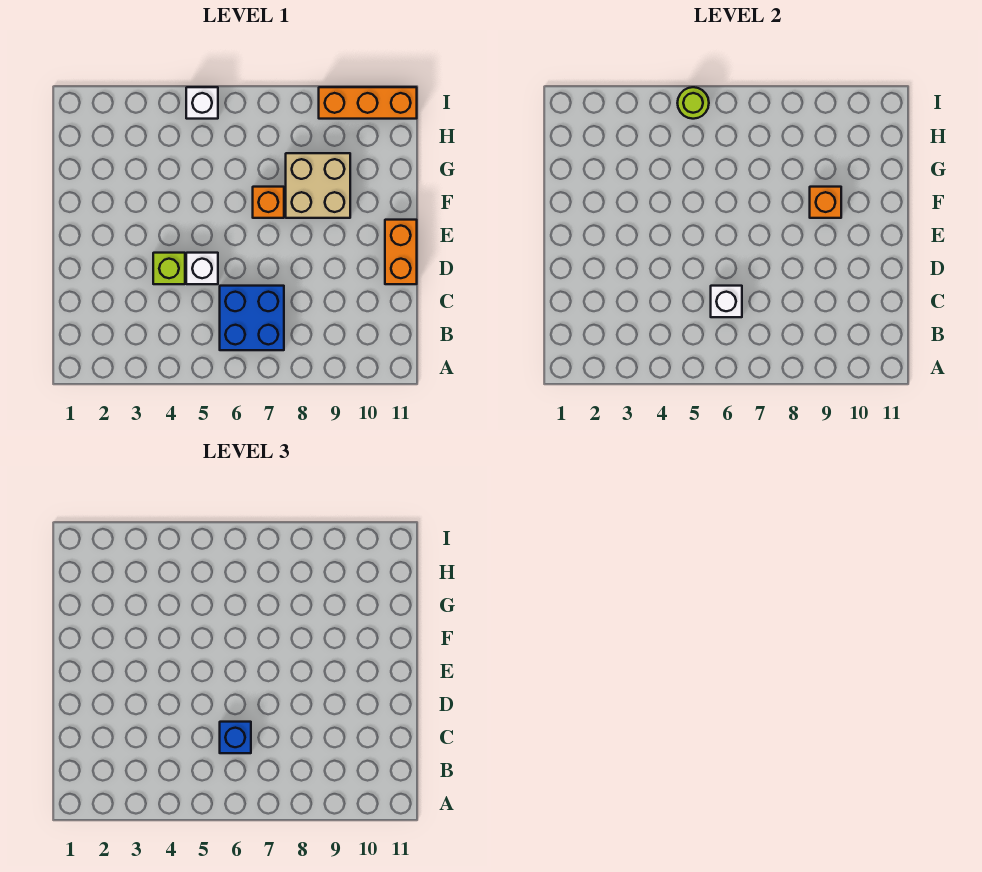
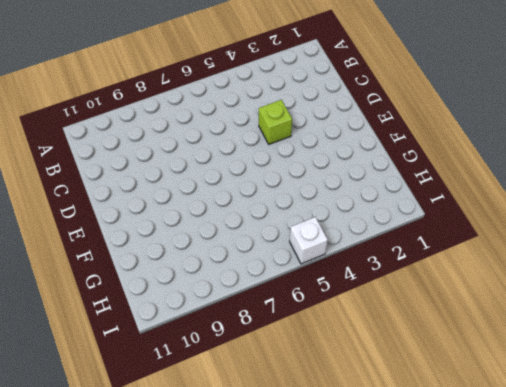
none -> blue 2x2 brick [220,286,284,350]
none -> white 1x1 brick [186,253,218,284]
none -> orange 1x2 brick [385,220,417,284]

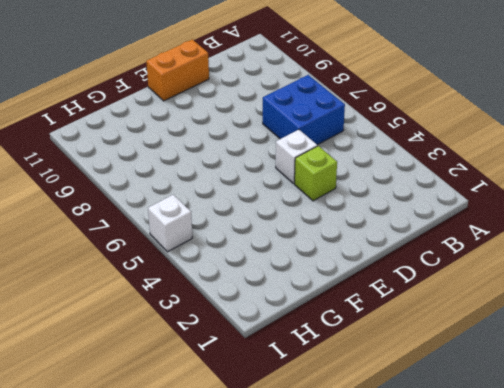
none -> orange 1x1 brick [253,187,284,218]
none -> tan 2x2 brick [286,153,350,218]
none -> orange 1x3 brick [319,87,417,119]

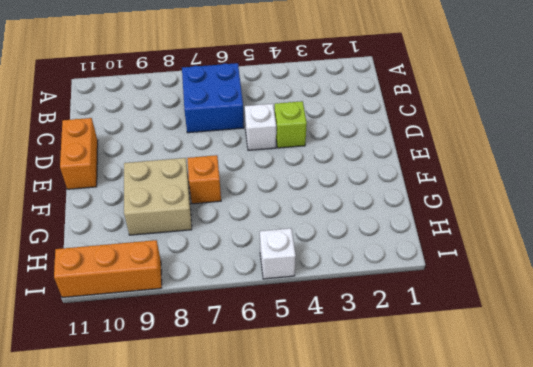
none -> white 1x1 brick [711,286,742,317]
none -> orange 1x1 brick [810,187,841,218]
none -> lime 1x1 round brick [678,87,709,119]

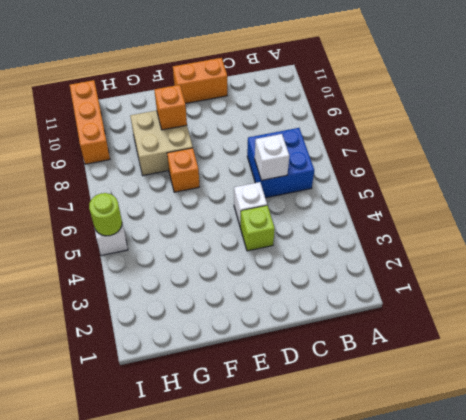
none -> blue 1x1 brick [220,722,251,753]

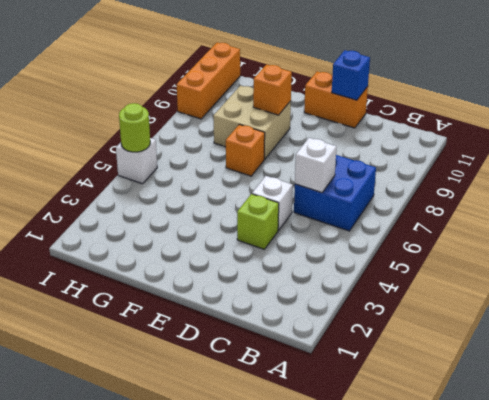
blue 1x1 brick [332,50,370,100] -> blue 1x1 brick moved to [220,722,251,753]

